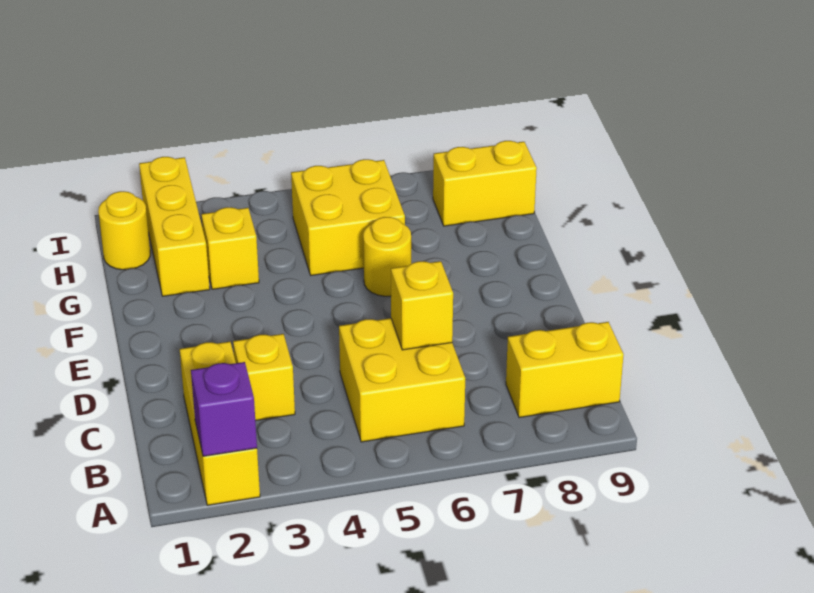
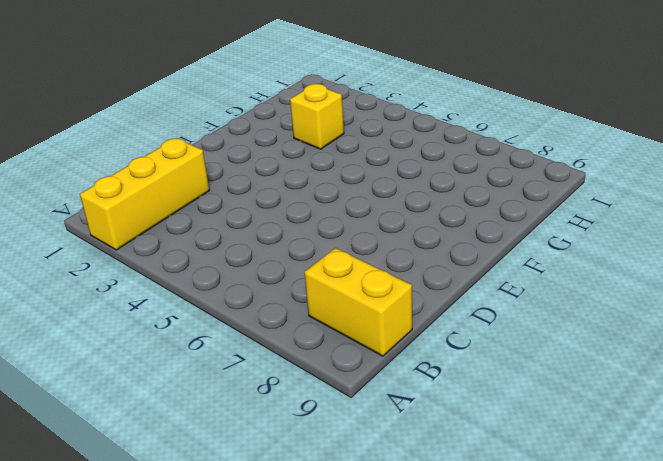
none -> yellow 2x2 brick [339,318,465,442]
none -> yellow 1x1 brick [233,334,295,421]
none -> yellow 1x1 round brick [363,217,411,296]

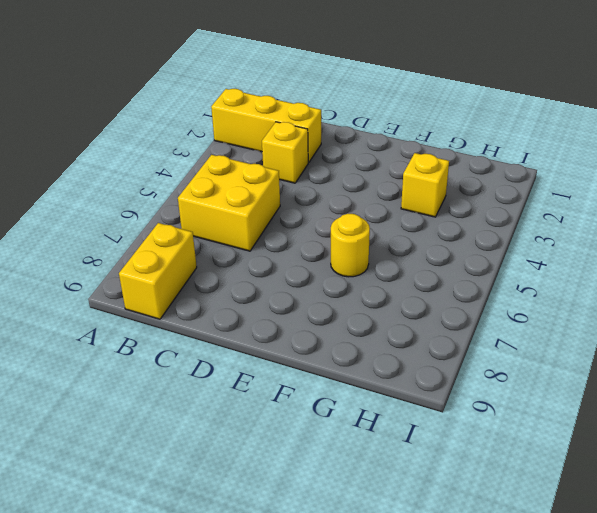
none -> yellow 1x3 brick [139,157,210,296]
none -> yellow 2x2 brick [291,159,405,275]
none -> yellow 1x1 round brick [98,191,150,270]

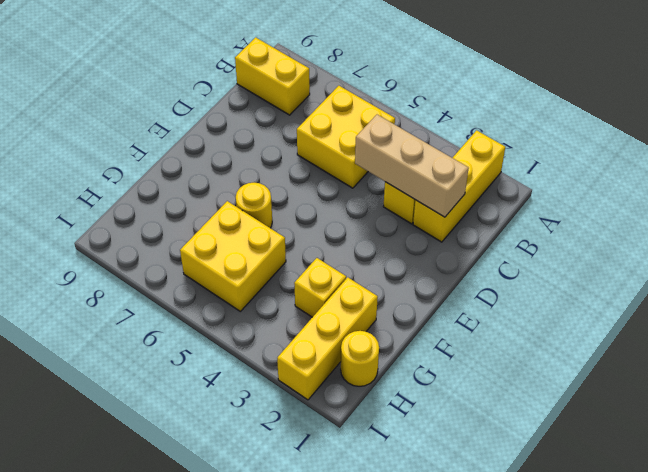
tan 1x3 brick [355,115,469,217] -> none
none -> yellow 1x2 brick [433,141,537,226]
none -> purple 1x1 brick [191,362,257,456]
none -> yellow 1x1 brick [391,261,453,350]

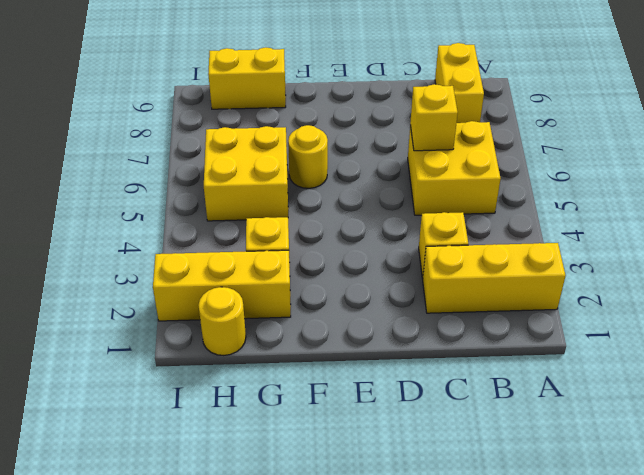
yellow 1x2 brick [208,47,286,109] -> yellow 1x2 brick turned to [433,141,537,226]
none -> purple 1x1 brick [191,362,257,456]

